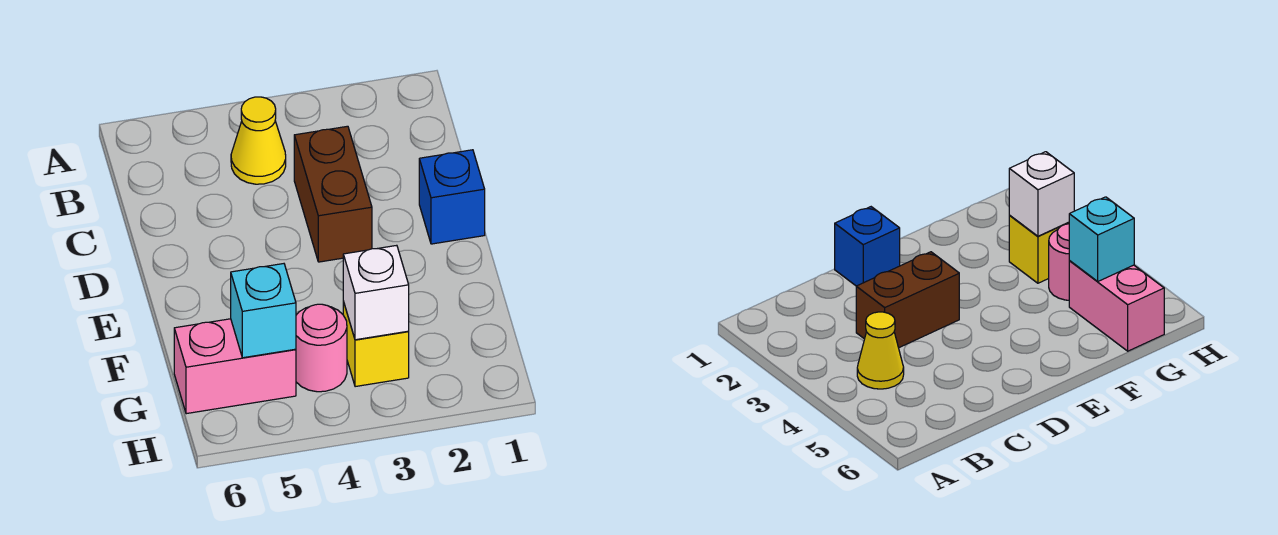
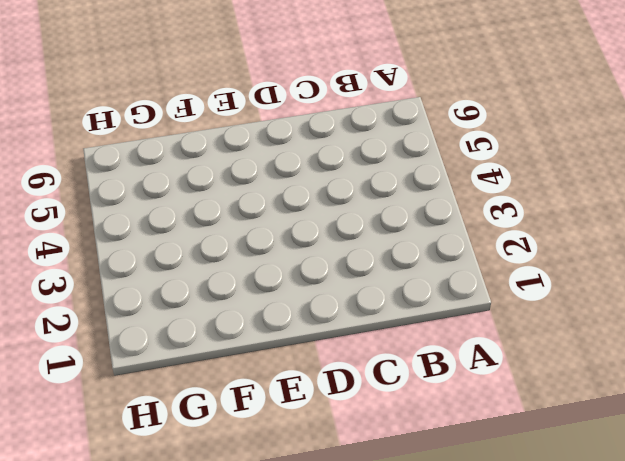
none -> yellow 1x1 cone [231,97,286,184]
none -> brown 1x2 brick [294,126,372,262]

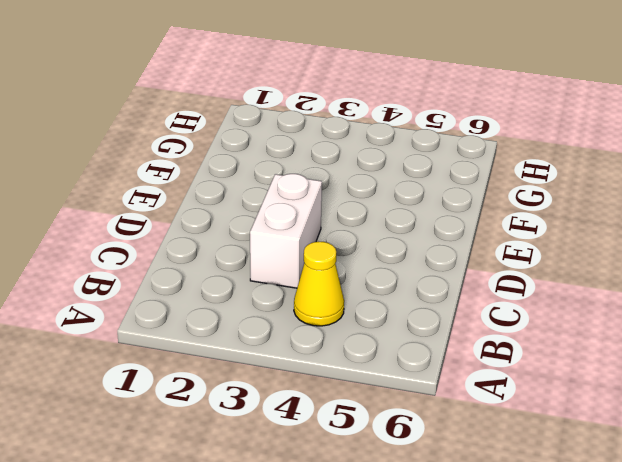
white 1x2 brick [250,174,322,288] -> brown 1x2 brick [294,126,372,262]
none -> blue 1x1 brick [419,150,485,244]
none -> yellow 1x1 brick [343,302,409,387]

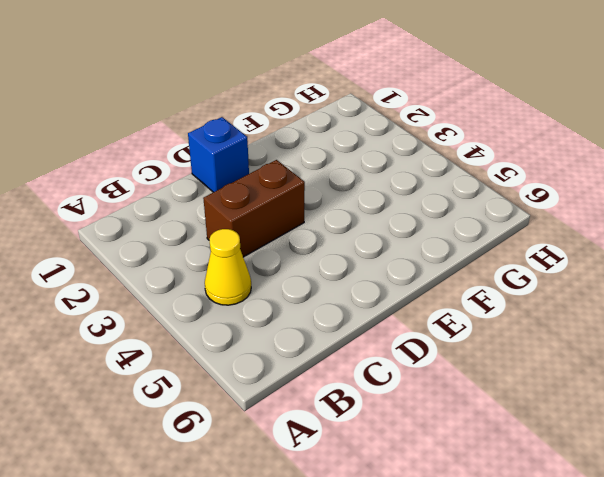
none -> yellow 1x1 brick [343,302,409,387]
none -> pink 1x1 round brick [296,304,347,392]

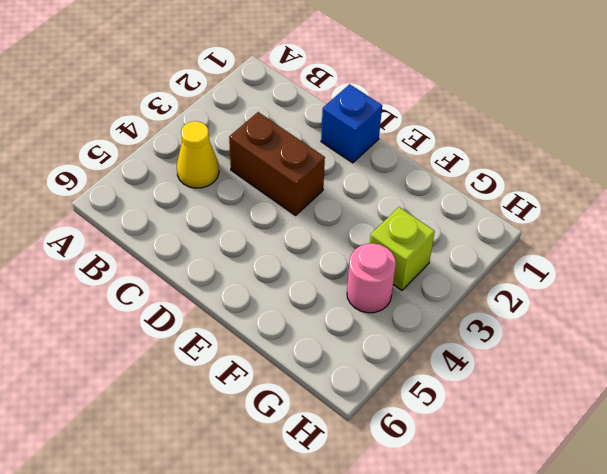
lime 1x1 brick [370,207,435,290] -> yellow 1x1 brick [343,302,409,387]
none -> pink 1x2 brick [174,319,296,414]
none -> white 1x1 brick [343,245,409,340]

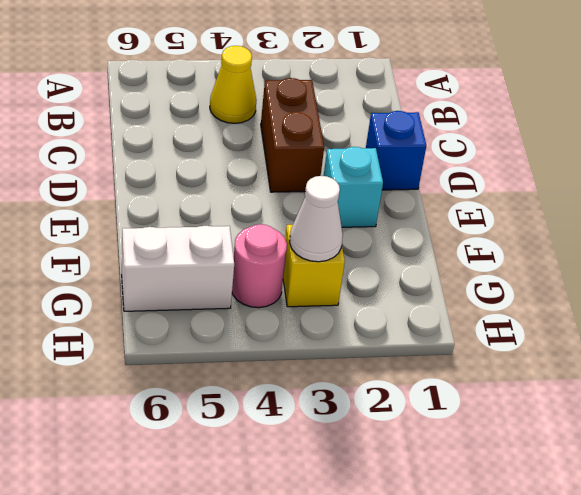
cyan 1x1 brick [324,147,383,227] -> cyan 1x1 brick moved to [231,264,296,358]
white 1x1 cone [290,176,343,262] -> white 1x1 brick [343,245,409,340]
white 1x2 brick [122,226,234,311] -> pink 1x2 brick [174,319,296,414]

